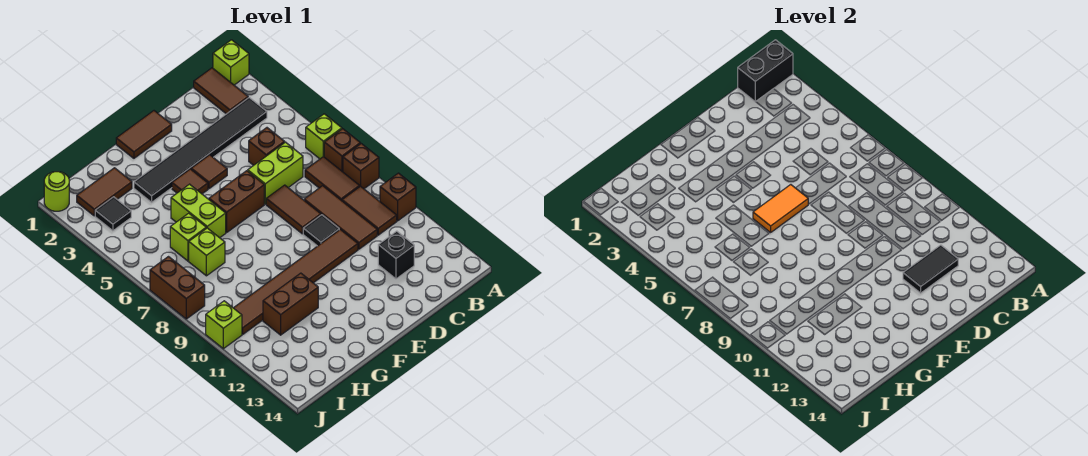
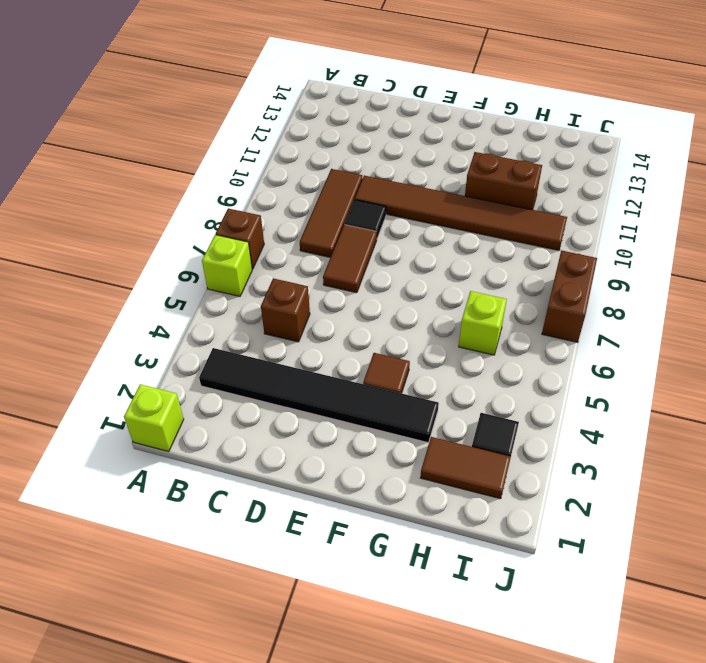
none -> brown 1x1 brick [343,144,379,189]
none -> brown 1x1 brick [380,173,416,221]
none -> brown 1x2 tile [194,68,248,114]
none -> brown 1x2 tile [305,157,360,201]

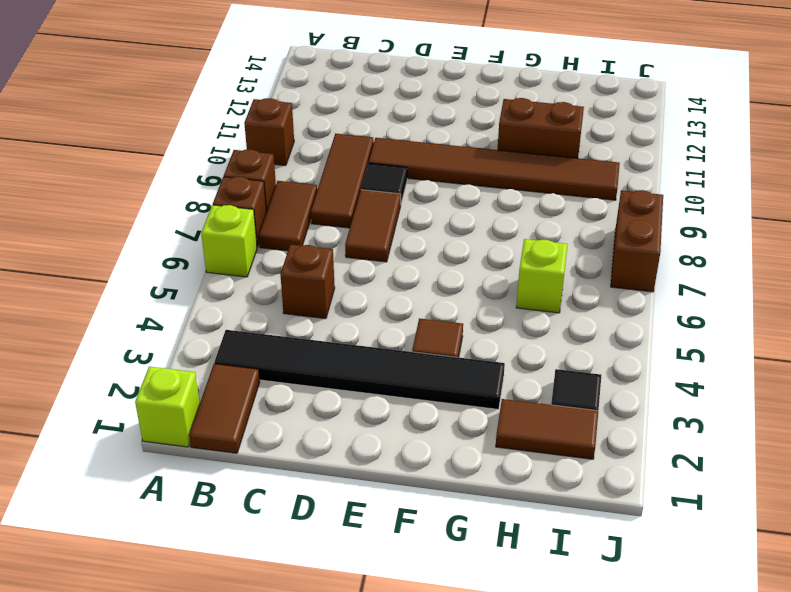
none -> brown 1x2 tile [342,186,397,235]
none -> lime 1x2 brick [248,142,303,204]
none -> black 1x1 brick [378,231,414,279]
none -> brown 1x2 tile [116,111,172,158]

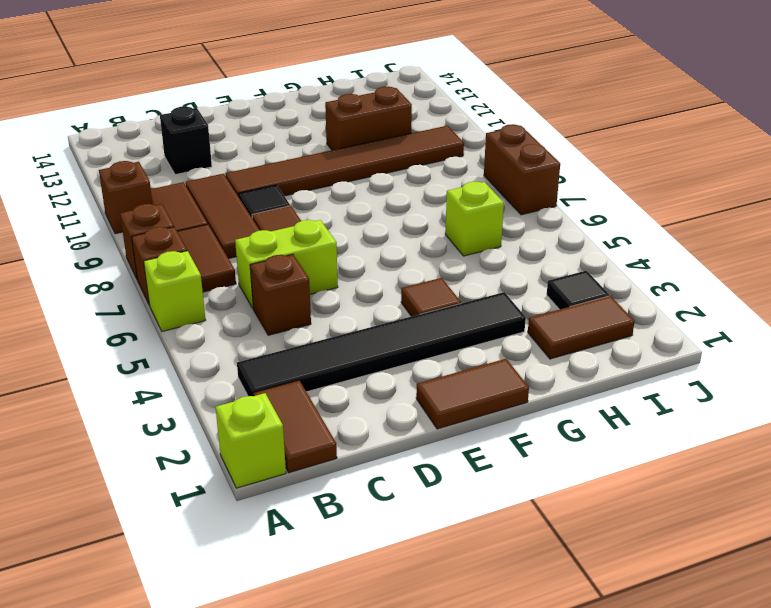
none -> brown 1x1 tile [191,155,227,189]
none -> brown 1x2 brick [209,171,264,232]
none -> lime 1x2 brick [171,184,226,238]
none -> lime 1x1 brick [189,228,225,276]

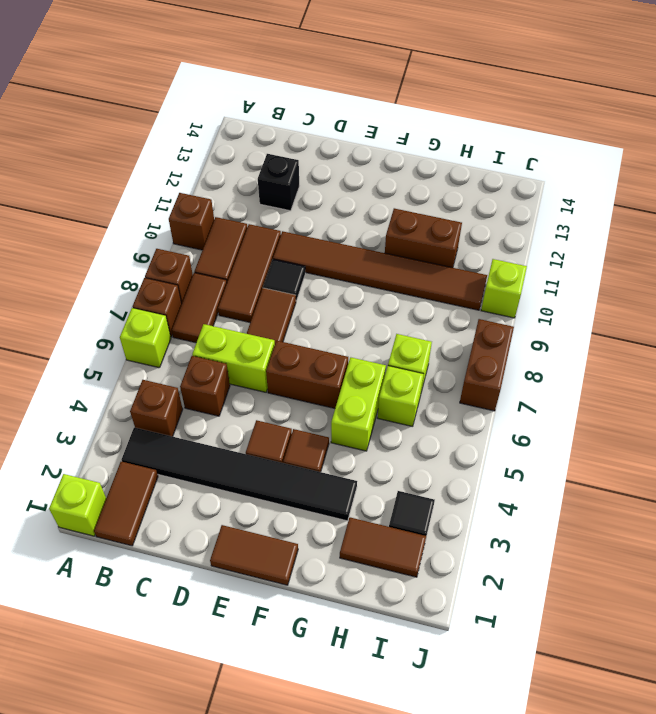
brown 1x1 brick [130,380,183,437] -> none
none -> lime 1x1 round brick [44,172,69,211]
none -> black 1x2 brick [738,40,793,102]
none -> black 1x2 tile [903,245,958,293]
none -> orange 1x2 tile [753,185,808,232]

